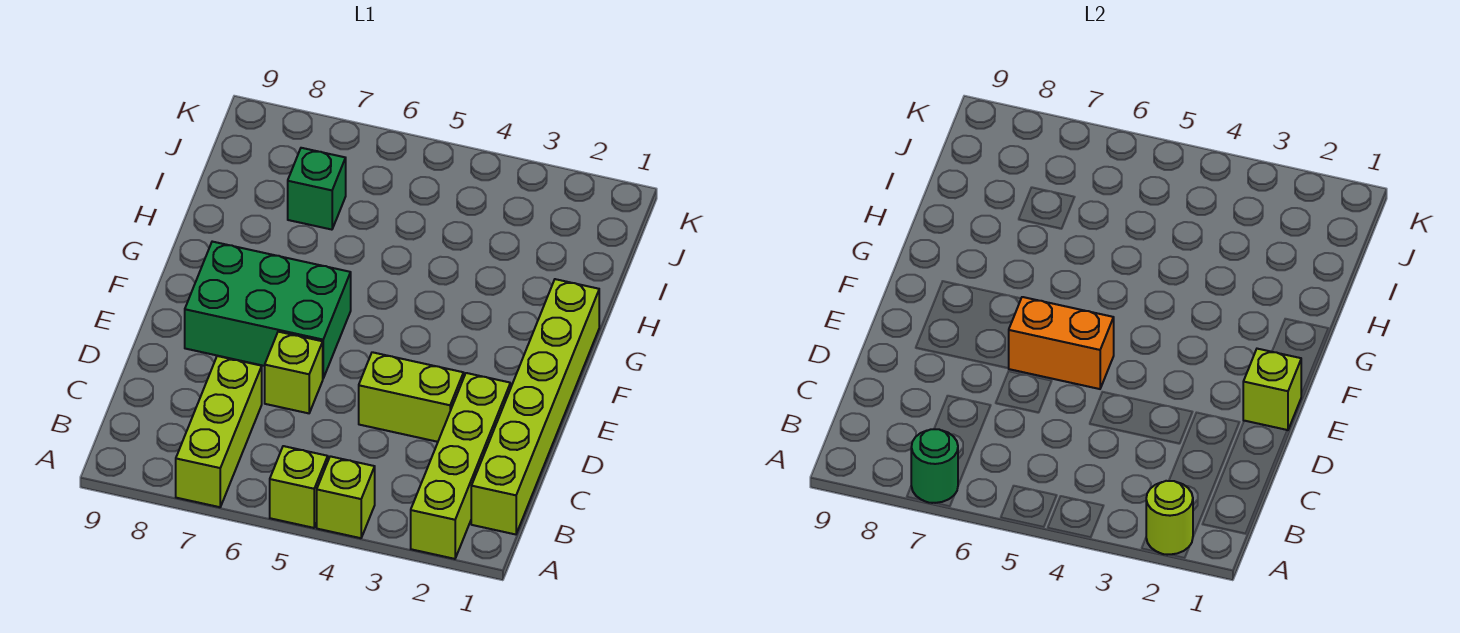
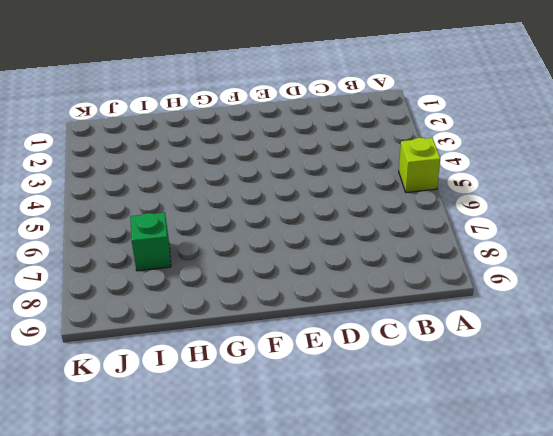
none -> lime 1x4 brick [411,373,510,559]
none -> lime 1x1 brick [317,456,375,538]
none -> lime 1x3 brick [176,356,262,507]

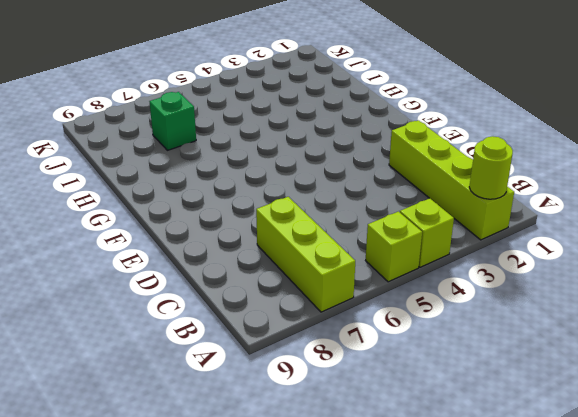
none -> lime 1x6 brick [471,279,599,534]
none -> lime 1x2 brick [359,352,464,442]
none -> lime 1x1 brick [265,332,323,413]

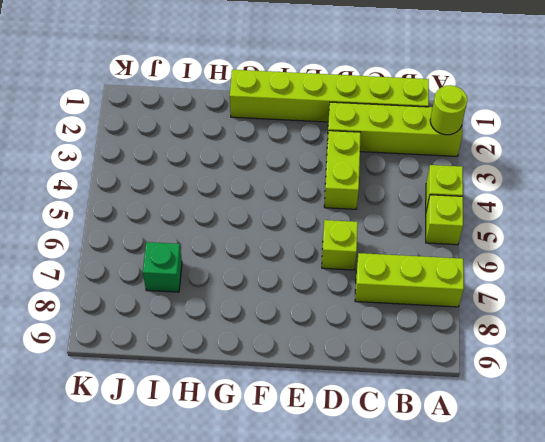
none -> green 2x3 brick [185,242,351,378]
none -> green 1x1 round brick [911,429,958,503]
none -> lime 1x1 brick [1243,349,1301,430]

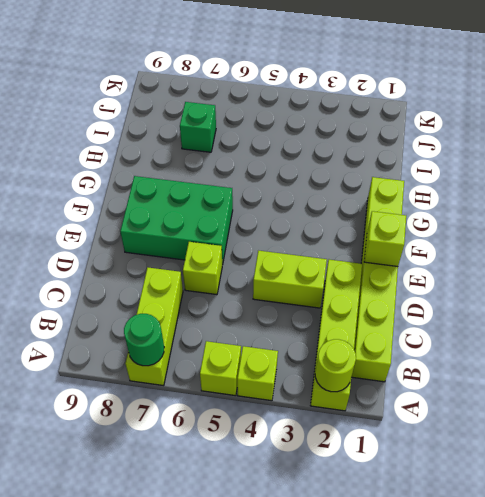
none -> orange 1x2 brick [1009,297,1114,389]

